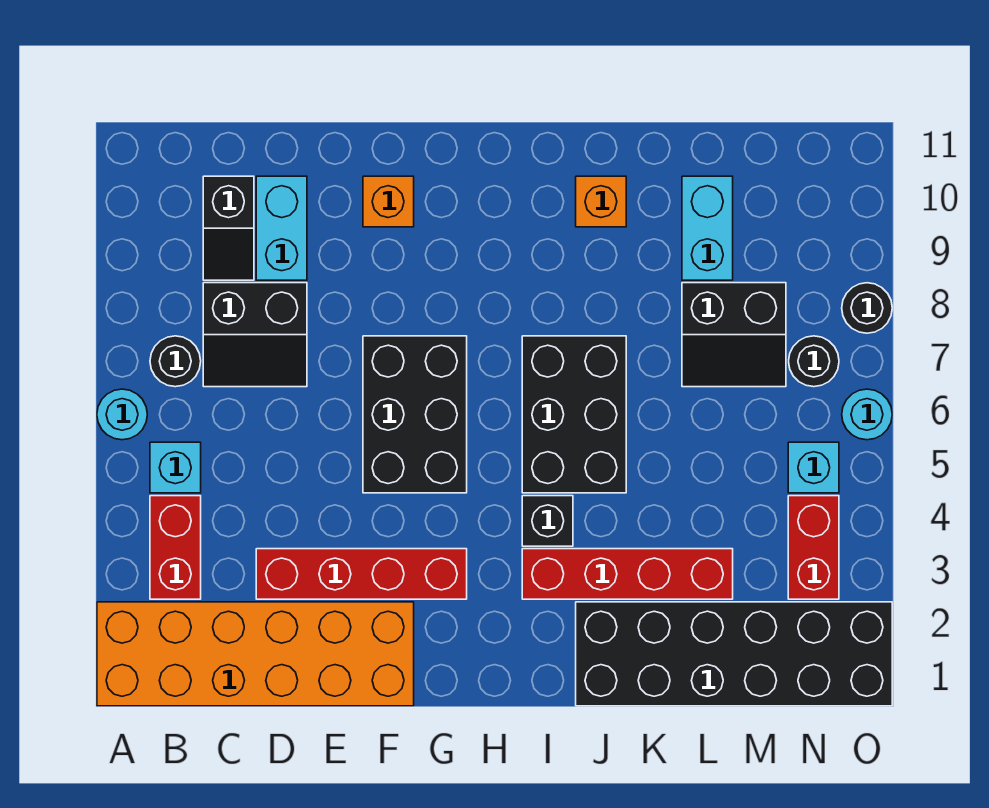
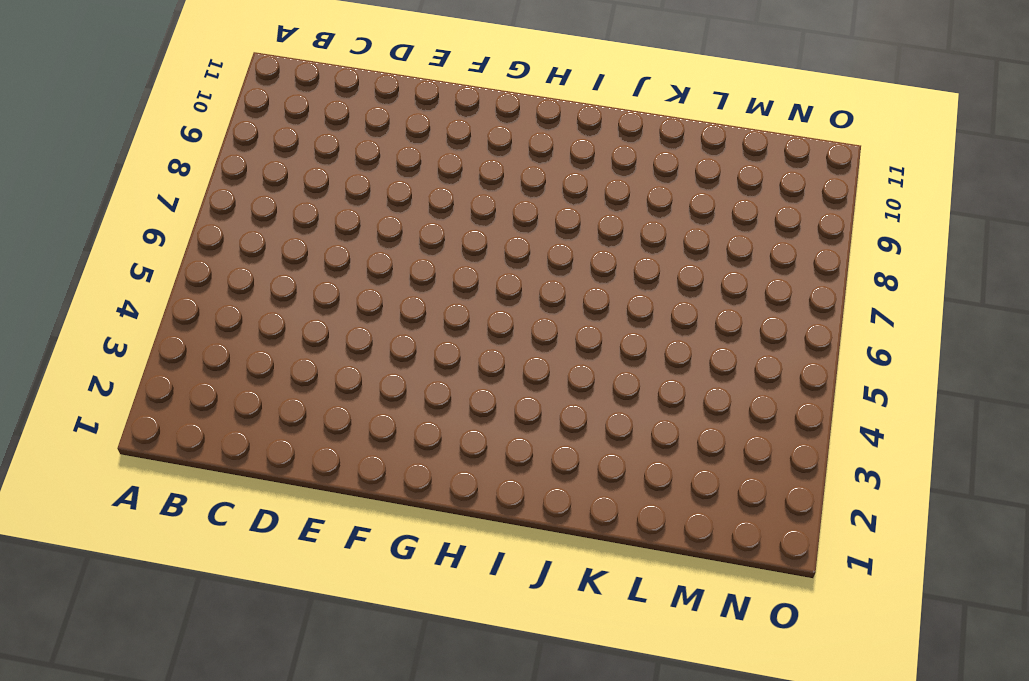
none -> orange 2x6 brick [97,602,414,706]
none -> cyan 1x1 round brick [97,389,147,440]
none -> red 1x2 brick [150,496,201,599]

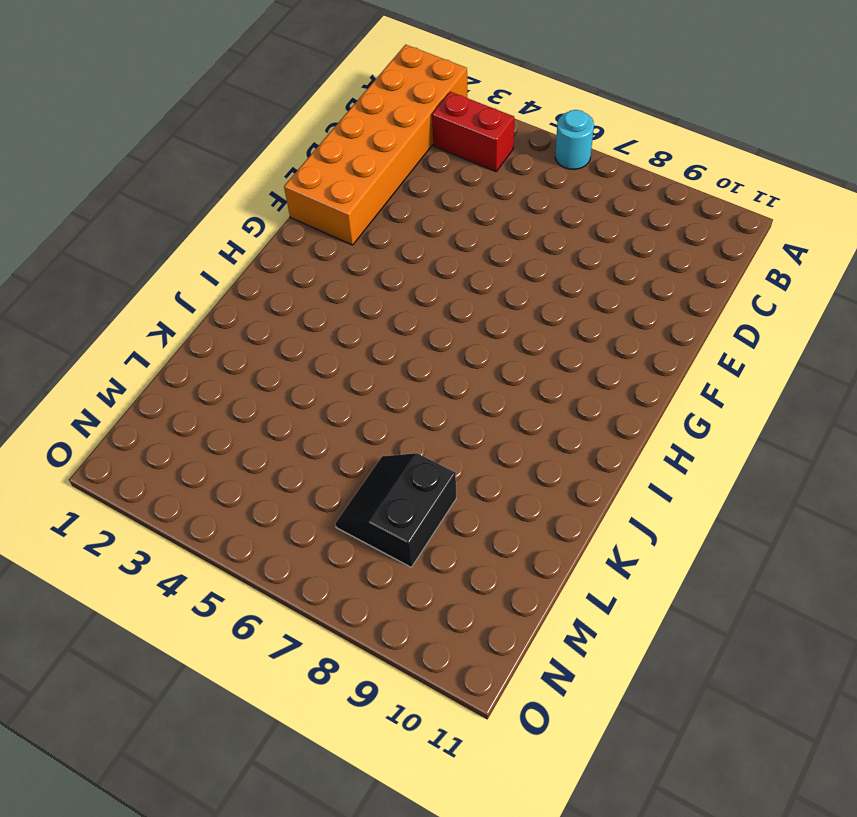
none -> cyan 1x1 brick [150,442,201,493]
none -> black 1x1 round brick [150,336,201,387]
none -> black 2x2 slope [203,283,307,387]

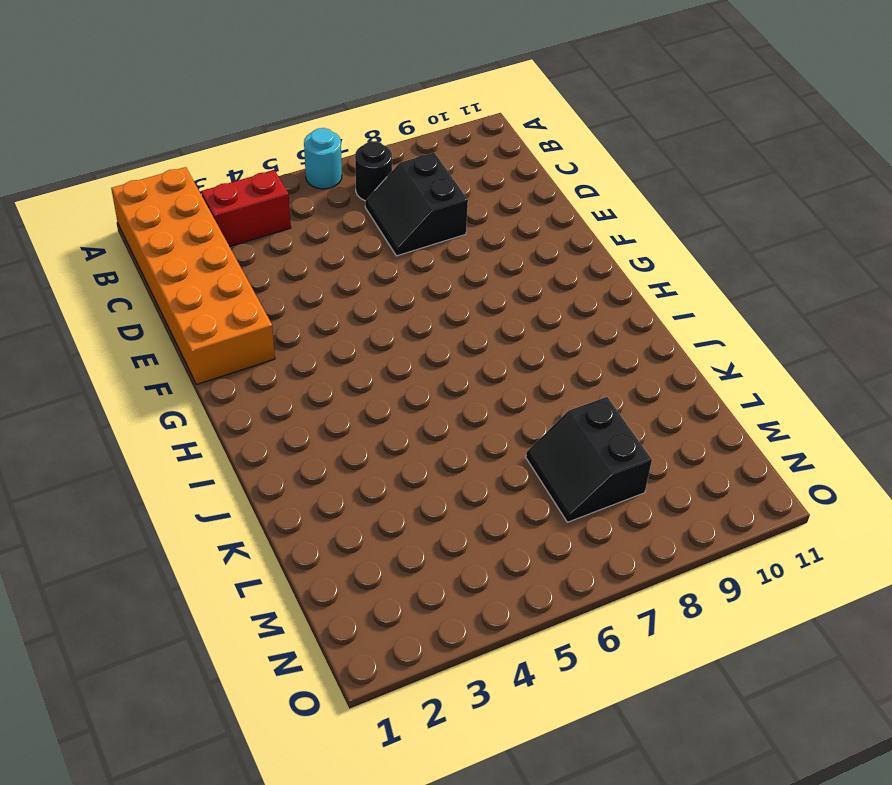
none -> cyan 1x1 brick [150,442,201,493]
none -> black 1x2 slope [203,176,254,280]
none -> red 1x4 brick [256,549,467,599]

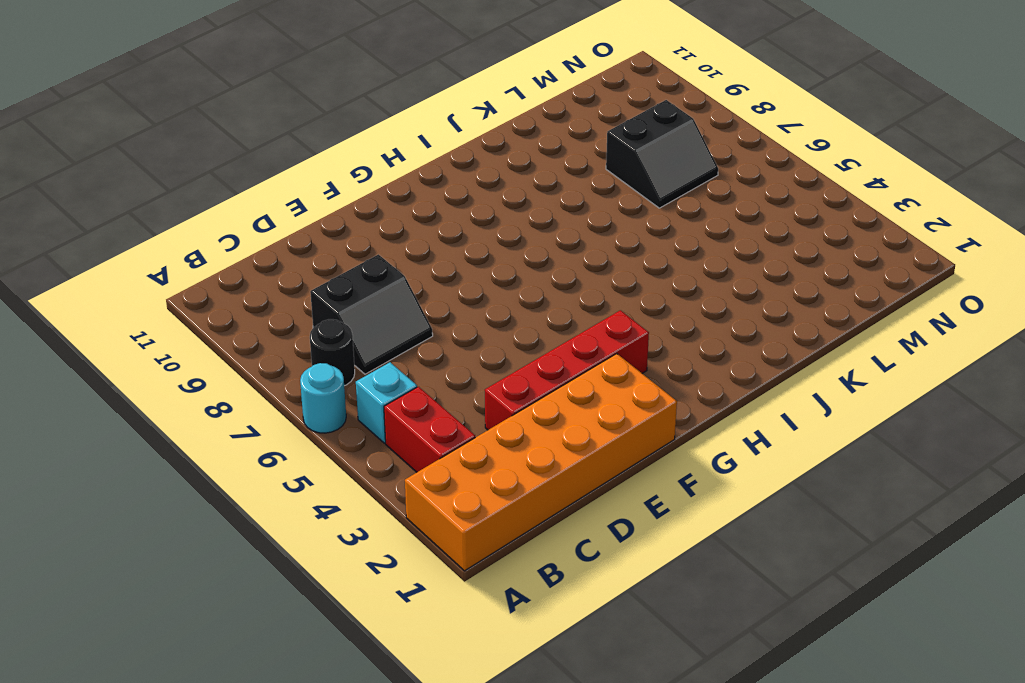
none -> black 1x2 slope [203,176,254,280]
none -> cyan 1x2 brick [256,176,307,280]
none -> black 2x3 brick [363,336,467,493]

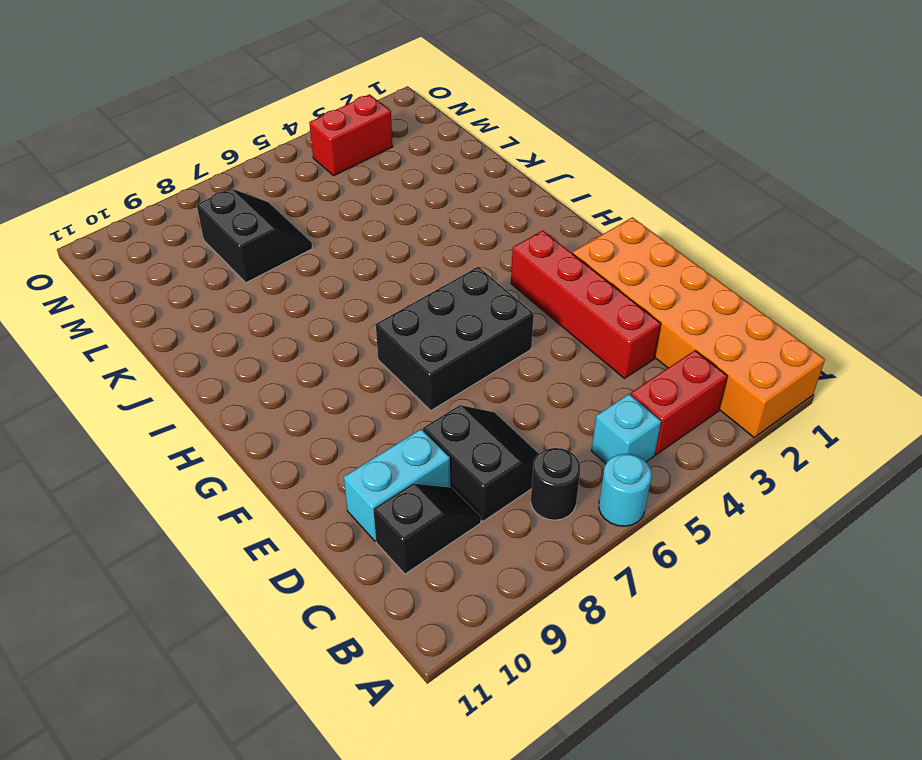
none -> orange 1x1 brick [363,176,414,227]
none -> red 1x4 brick [522,549,733,599]
none -> black 1x1 brick [522,496,573,546]

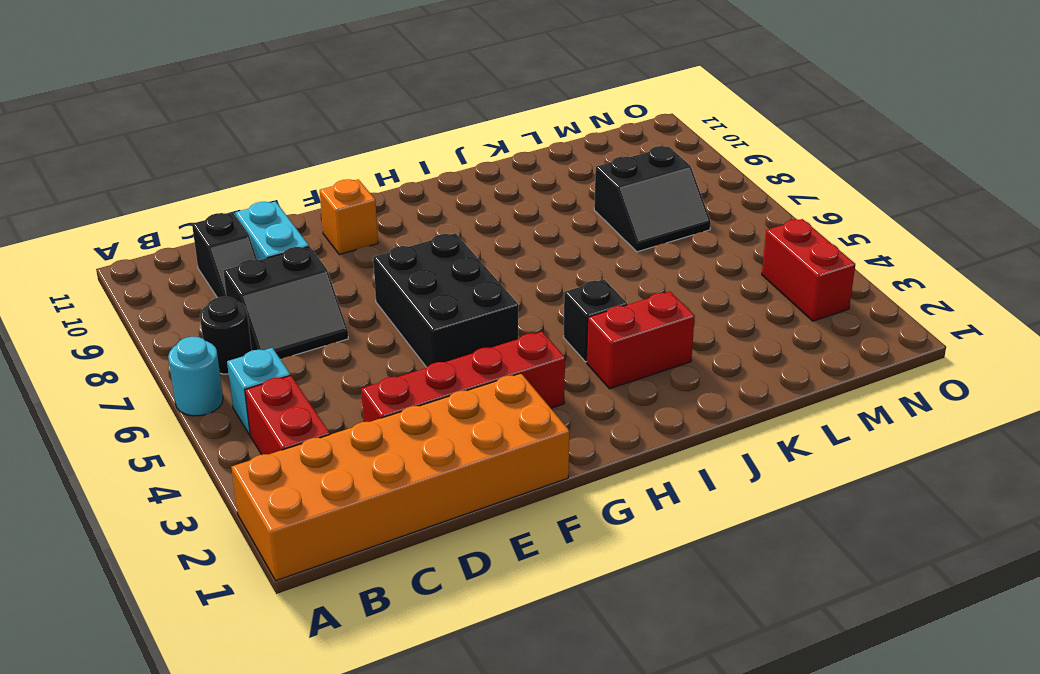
red 1x2 brick [587,292,695,389] -> red 1x4 brick [522,549,733,599]
none -> black 2x3 brick [522,336,626,493]
none -> black 2x6 brick [576,602,892,706]
none -> orange 1x1 brick [576,176,626,227]

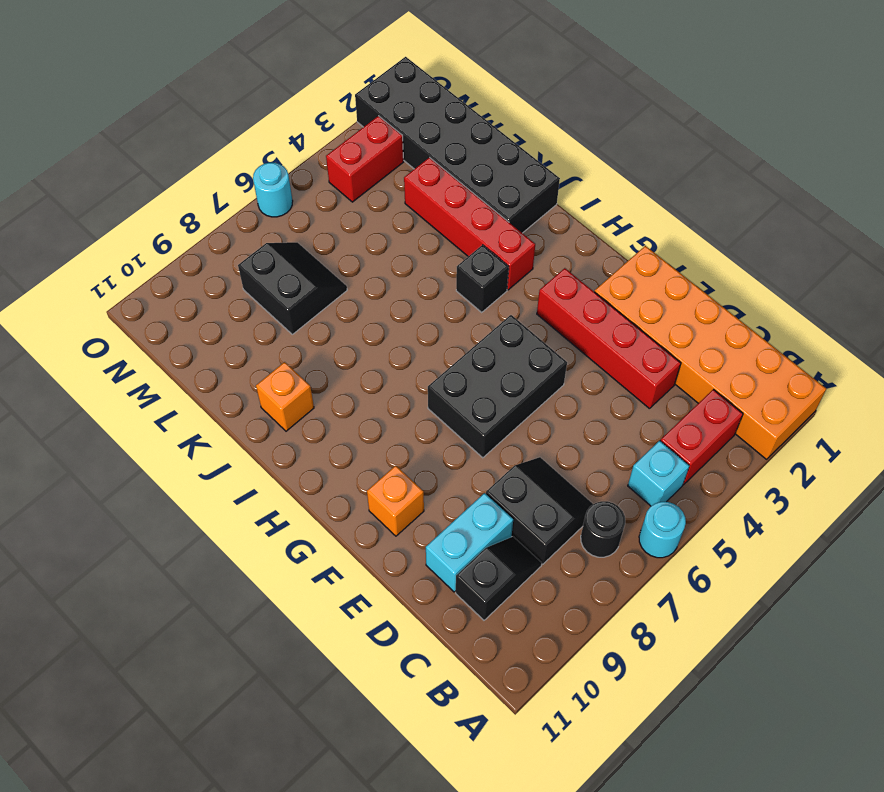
none -> black 2x3 brick [522,336,626,493]
none -> cyan 1x2 brick [682,176,733,280]
none -> cyan 1x1 brick [788,442,839,493]

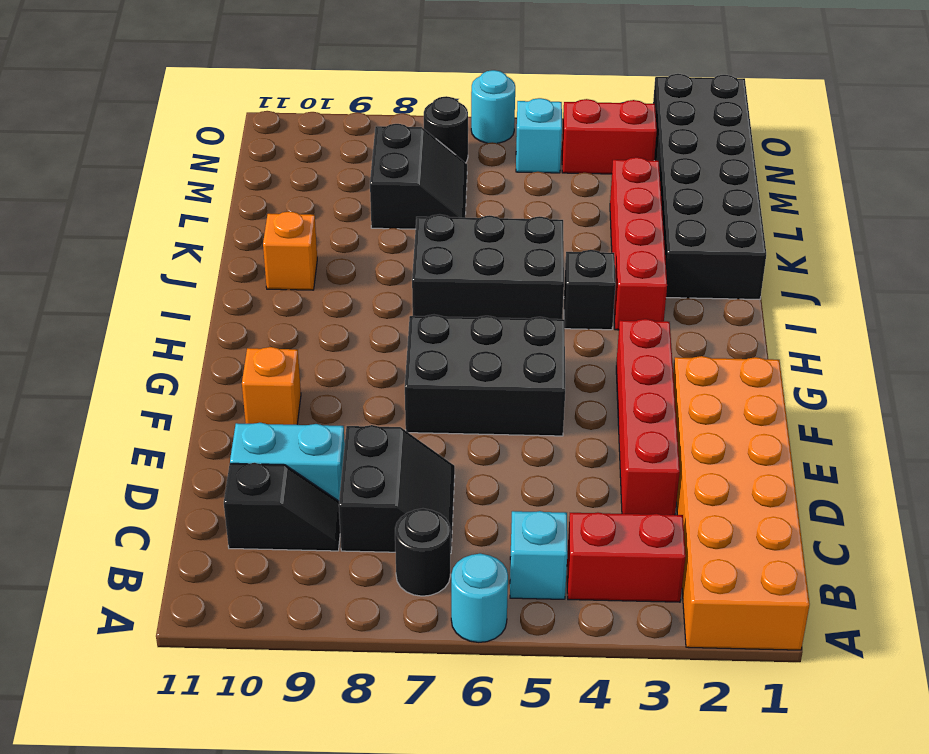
none -> cyan 1x2 brick [682,176,733,280]
none -> black 1x1 round brick [842,283,892,333]

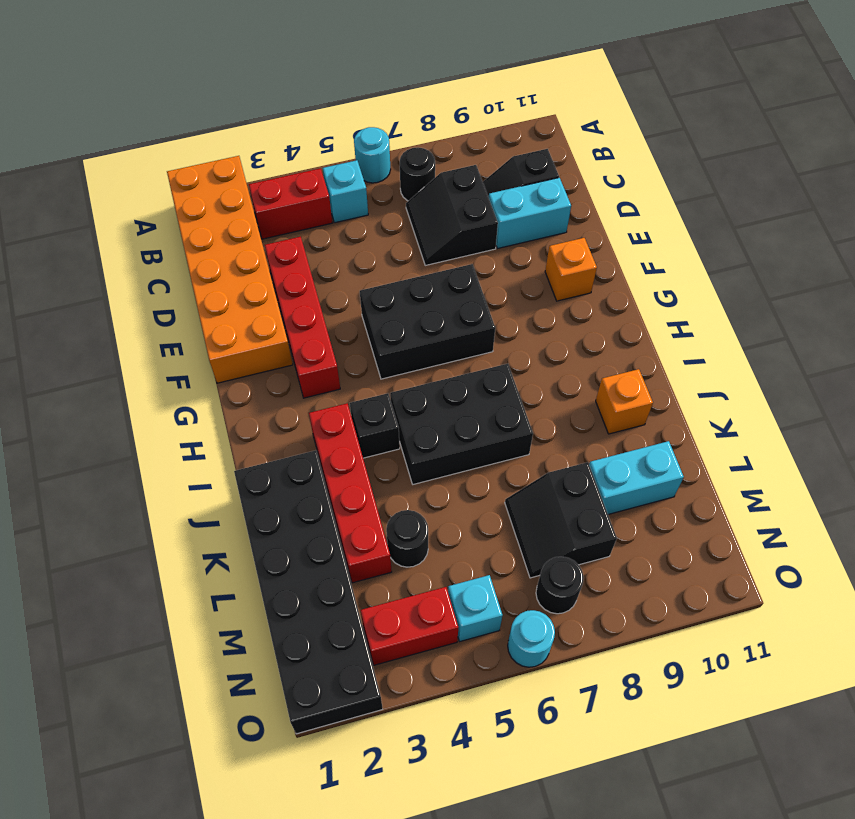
black 1x1 round brick [386,510,428,567] -> black 1x1 round brick moved to [842,283,892,333]

